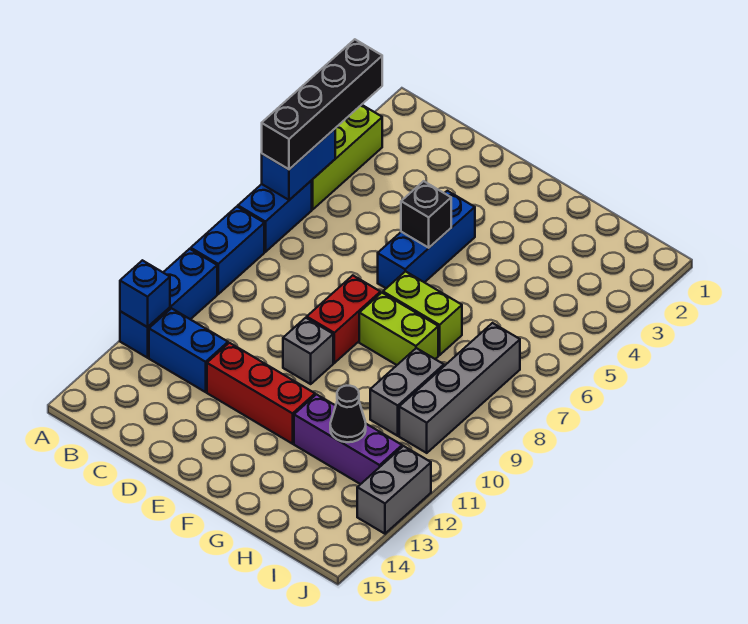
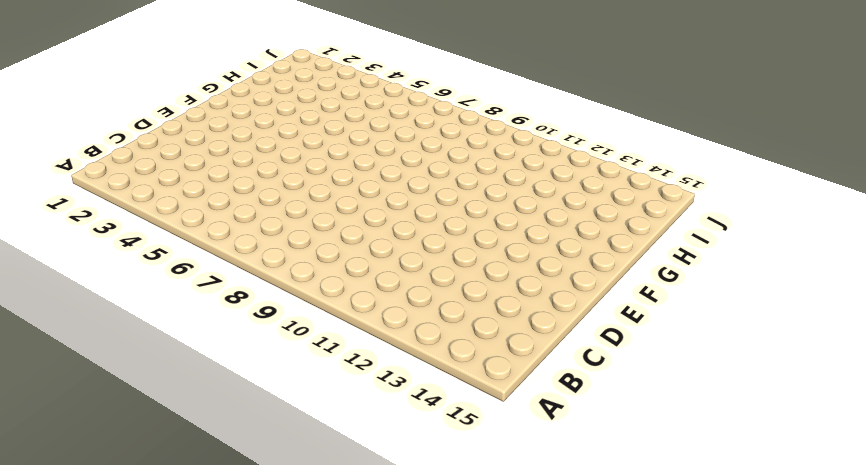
none -> lime 1x3 brick [311,105,382,209]
none -> blue 1x2 brick [238,181,312,252]
none -> blue 1x2 brick [191,207,264,294]

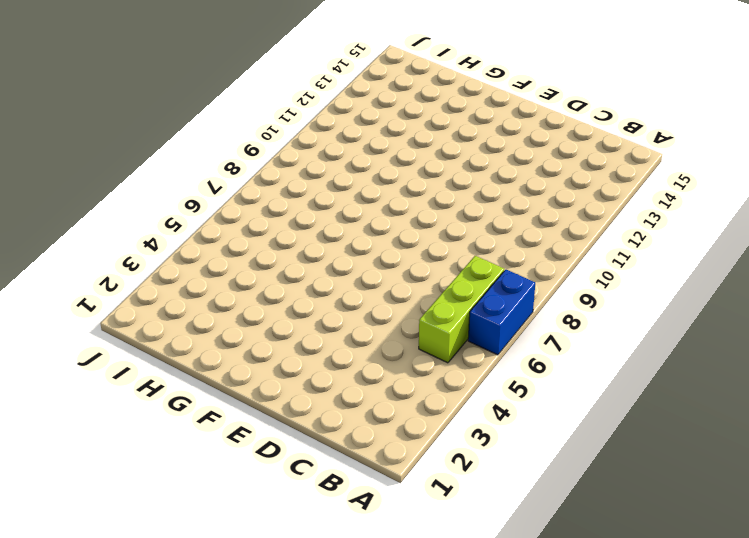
lime 1x3 brick [419,256,504,363] -> lime 1x3 brick moved to [311,105,382,209]
none -> blue 1x2 brick [191,207,264,294]
none -> blue 1x3 brick [120,249,217,358]
none -> blue 1x2 brick [149,308,228,392]

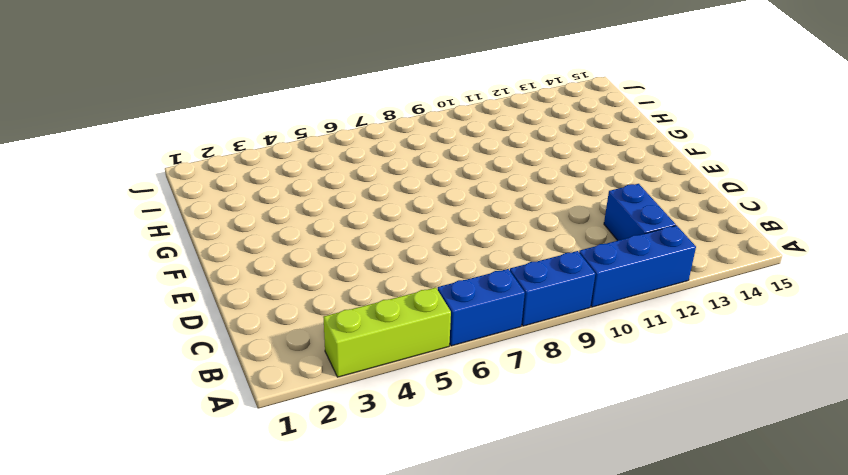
none -> red 1x3 brick [207,343,315,444]
none -> blue 1x3 brick [378,191,475,288]
none -> red 1x2 brick [307,275,380,363]

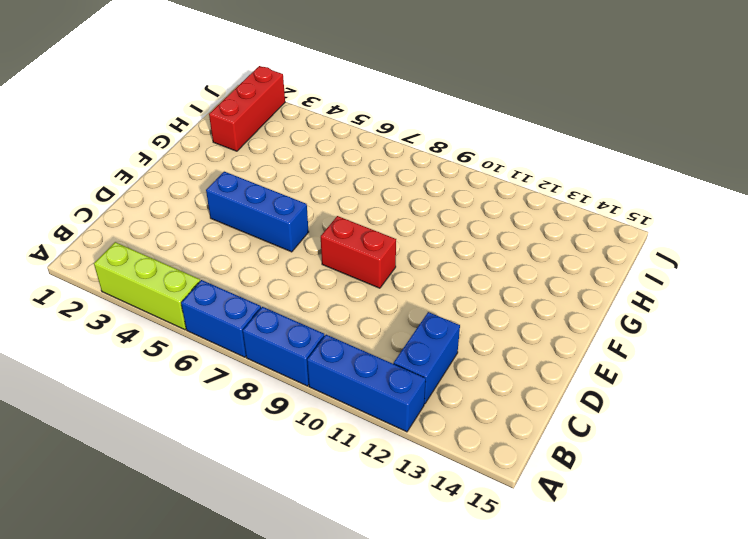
red 1x3 brick [209,66,285,151] -> red 1x3 brick moved to [207,343,315,444]
none -> grey 1x1 brick [283,318,333,384]
none -> lime 1x2 brick [383,271,462,355]
none -> lime 1x2 brick [359,293,438,365]

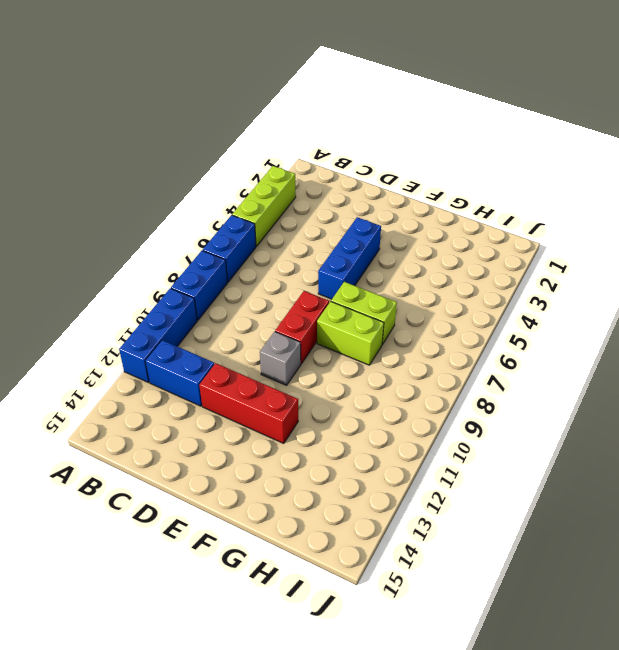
none -> purple 1x3 brick [294,394,402,484]
none -> grey 1x2 brick [370,348,444,436]
none -> grey 1x4 brick [399,323,520,453]

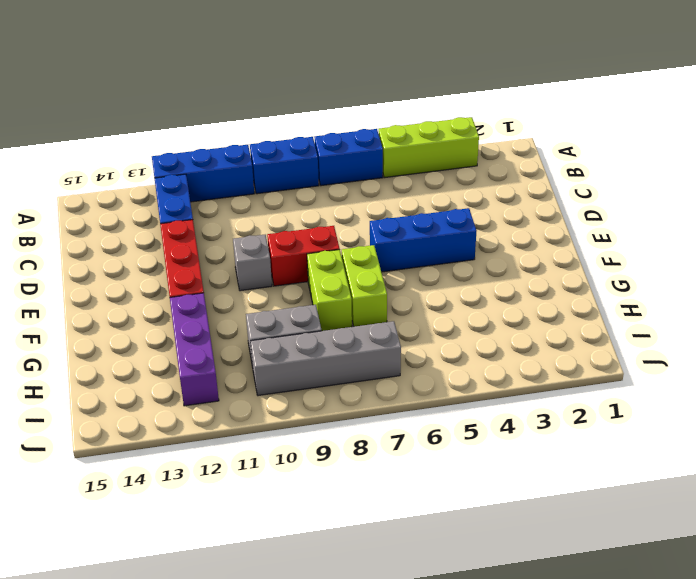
none -> grey 1x2 brick [357,446,431,534]
none -> blue 1x2 brick [262,129,335,200]
none -> blue 1x1 brick [120,260,170,327]

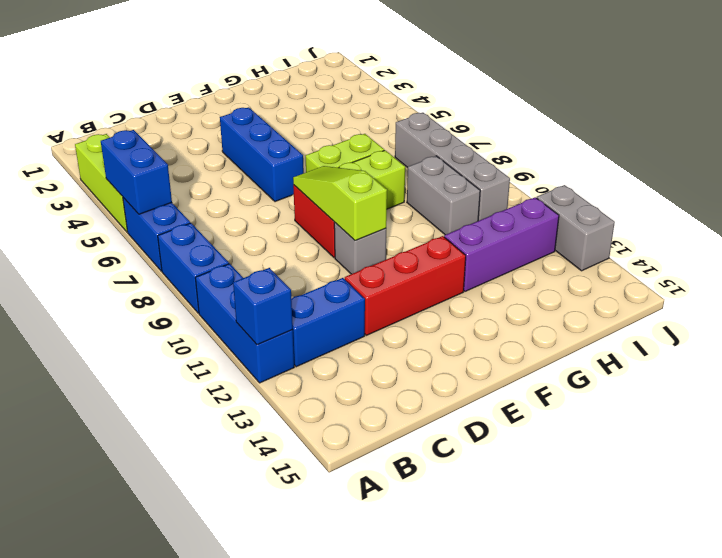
lime 1x3 slope [293,166,387,241] -> none
none -> black 1x1 brick [401,181,451,248]
none -> black 1x1 cone [330,386,366,442]
none -> black 1x4 brick [262,39,382,169]

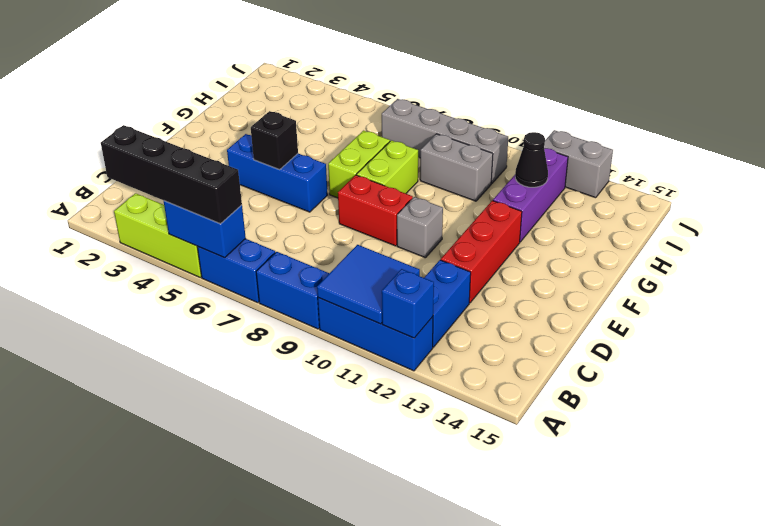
blue 2x2 tile [317,245,420,324] -> none

